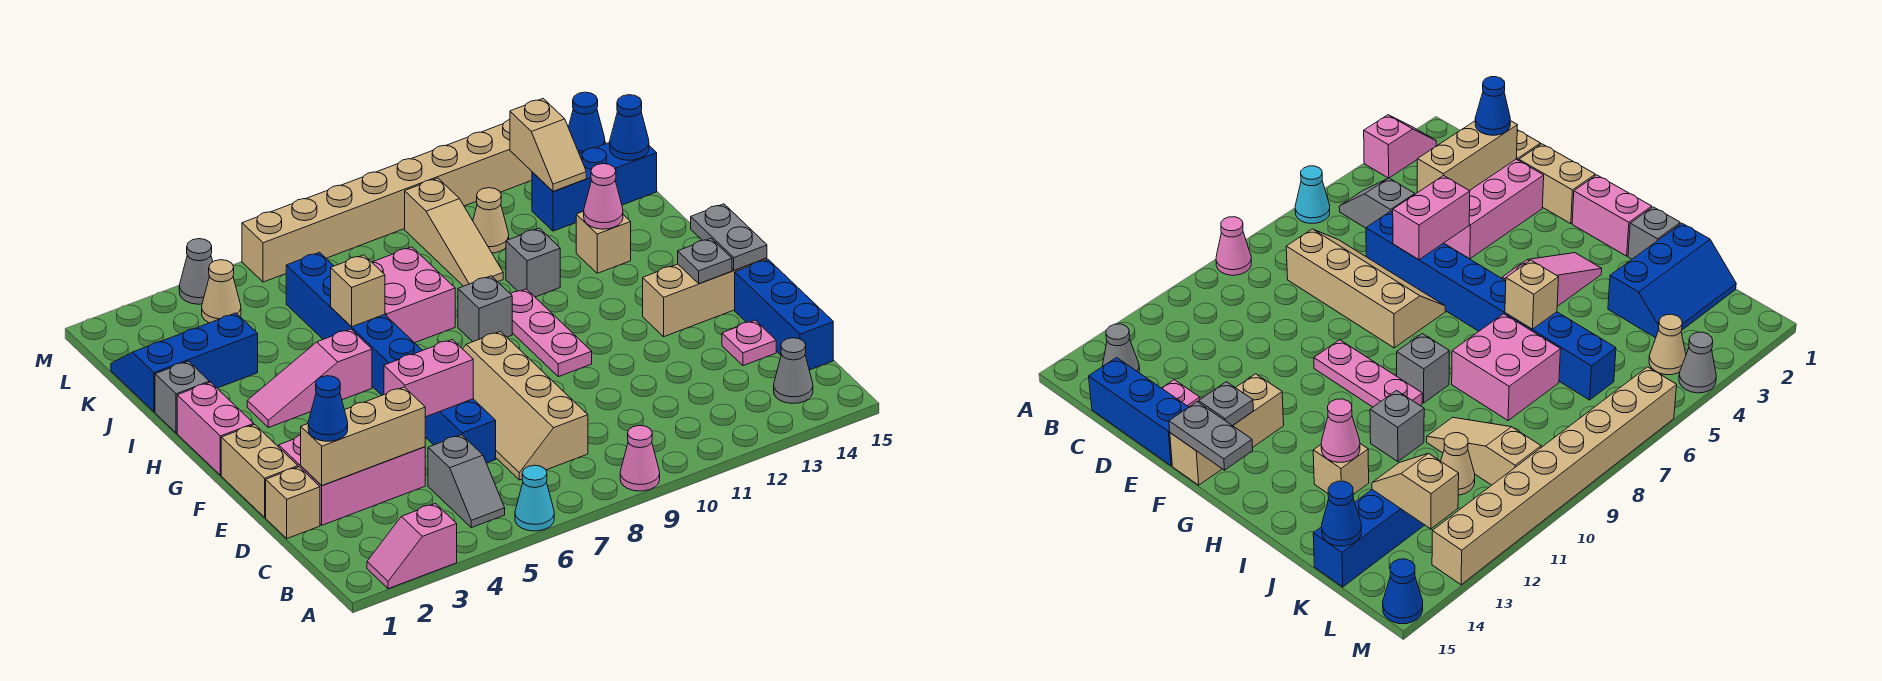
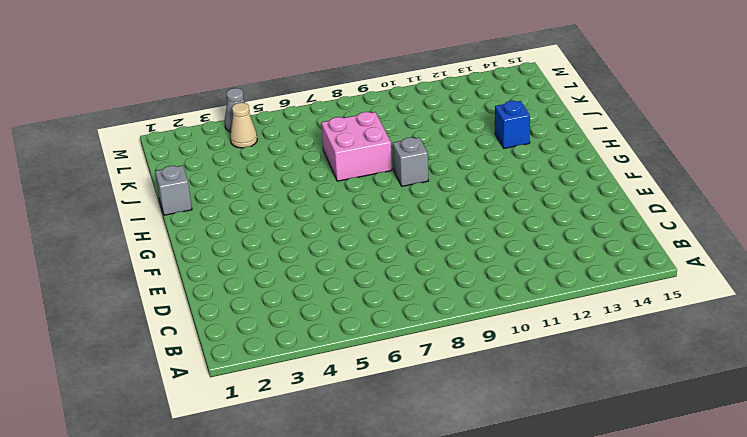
blue 1x1 brick [495,101,530,148] -> tan 1x1 brick [576,211,631,273]
none -> pink 1x2 slope [367,504,457,589]
none -> cyan 1x1 cone [515,465,554,531]
none -> pink 1x1 cone [620,425,660,491]
none -> grey 1x2 slope [428,435,505,528]

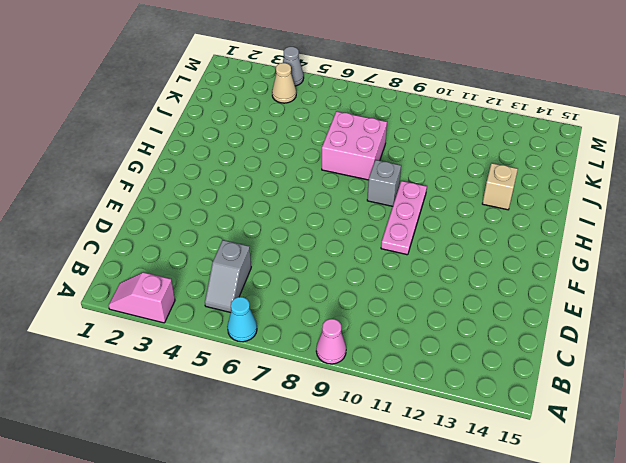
none -> grey 1x1 cone [774,338,813,403]
none -> tan 2x4 slope [463,331,588,480]
none -> blue 1x3 brick [735,260,833,370]
none -> tan 1x1 brick [266,467,320,539]

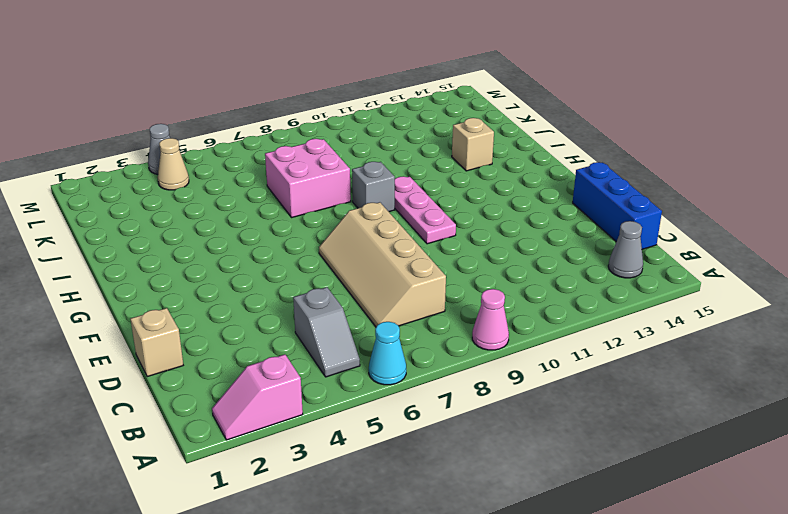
none -> pink 2x3 brick [279,435,425,525]
none -> blue 1x8 brick [286,252,496,463]
none -> pink 1x1 plate [722,320,776,366]
none -> tan 1x2 brick [221,425,298,517]

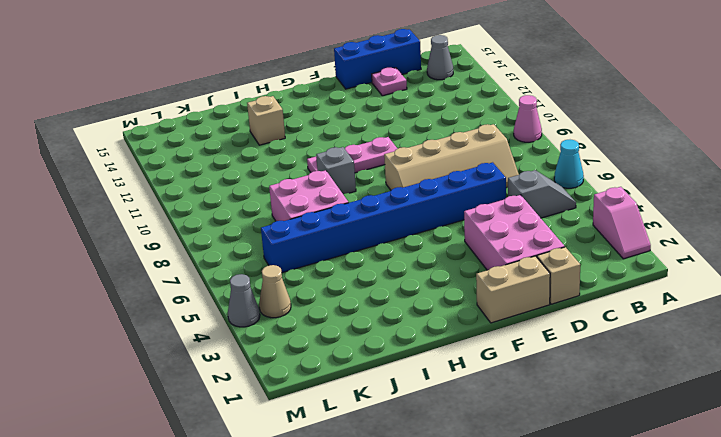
none -> tan 1x3 brick [643,258,767,337]
none -> pink 1x2 brick [177,382,254,475]
none -> pink 1x3 slope [247,329,372,428]
none -> grey 1x1 brick [155,361,210,433]

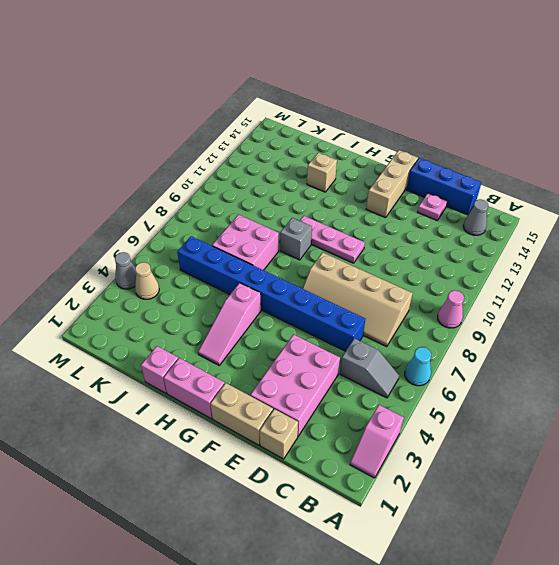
pink 1x1 brick [141,346,178,393] -> grey 1x1 brick [155,361,210,433]
none -> grey 1x1 brick [506,228,560,297]
none -> blue 2x3 slope [111,313,258,412]
none -> tan 1x3 slope [405,178,503,286]
none -> tan 1x1 cone [473,188,509,253]

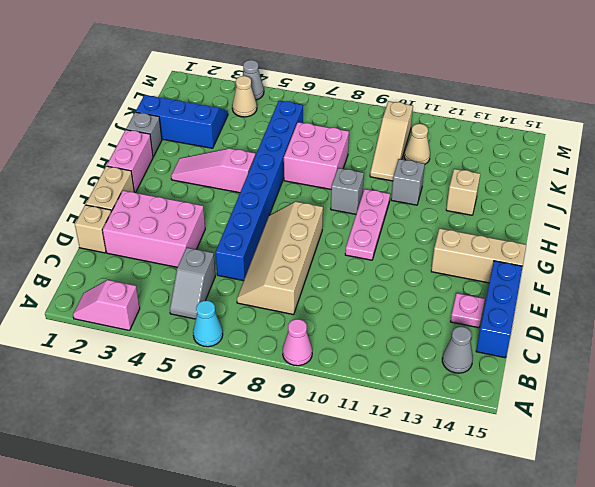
none -> blue 1x3 brick [532,142,657,231]
none -> tan 1x8 brick [242,120,532,282]
none -> blue 1x1 cone [568,92,605,154]
none -> tan 1x3 brick [301,387,425,485]

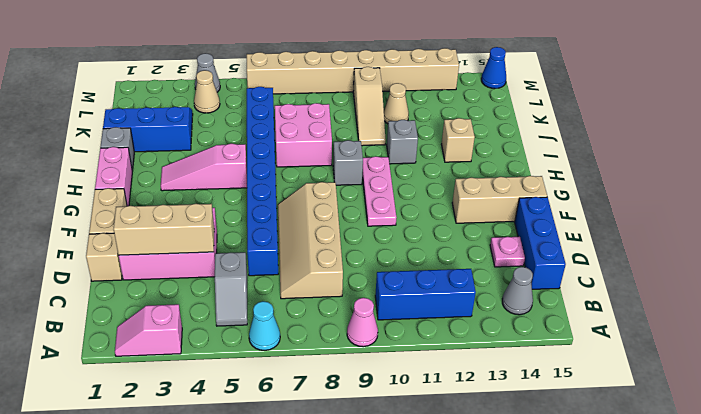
blue 1x3 brick [375,269,476,320] -> blue 1x3 brick moved to [532,142,657,231]
none -> pink 1x2 brick [384,339,473,417]
none -> grey 1x1 plate [678,238,732,284]
none -> grey 1x2 plate [691,204,767,270]
none -> tan 1x1 brick [331,255,385,327]

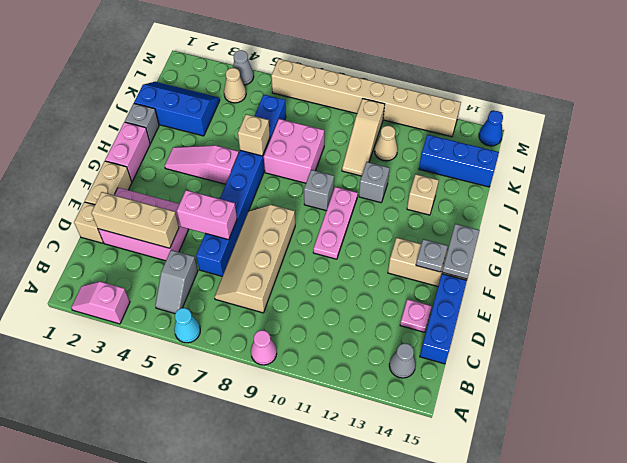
none -> pink 1x1 cone [584,164,623,229]
none -> tan 1x2 slope [510,99,586,192]
none -> blue 1x1 cone [610,95,649,160]
none -> blue 1x1 cone [308,376,348,441]

